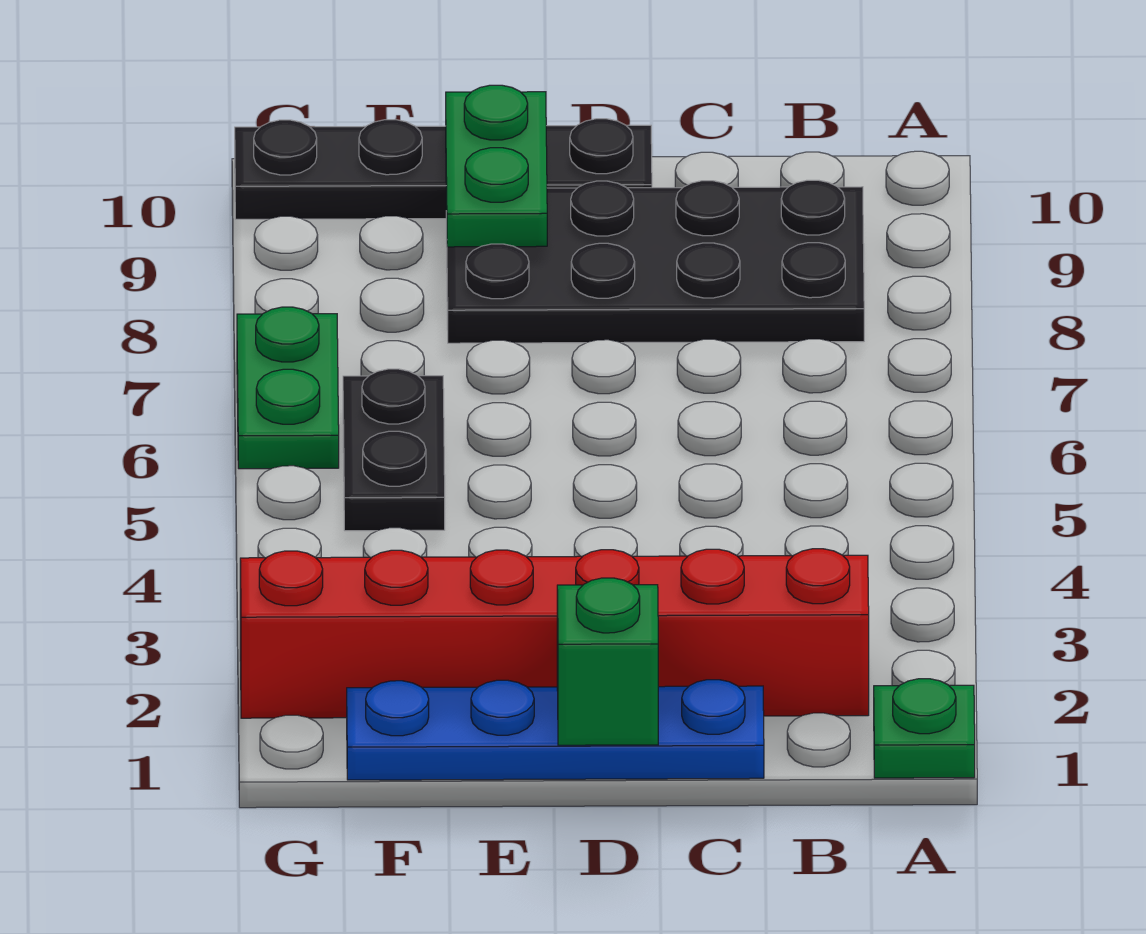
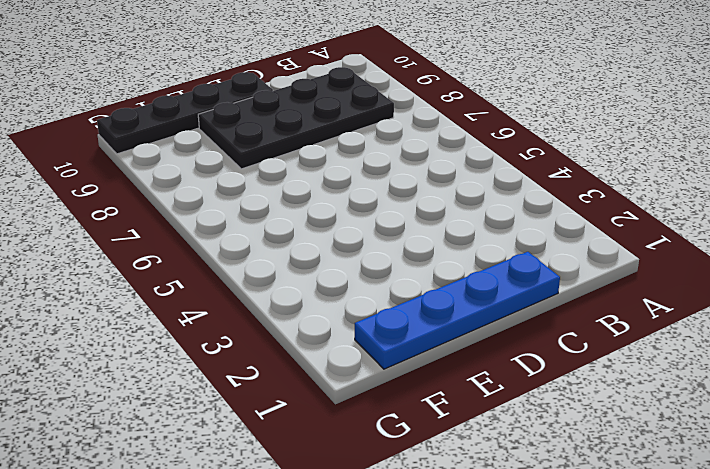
none -> green 1x1 plate [874,679,975,778]
none -> red 1x6 brick [240,549,869,718]

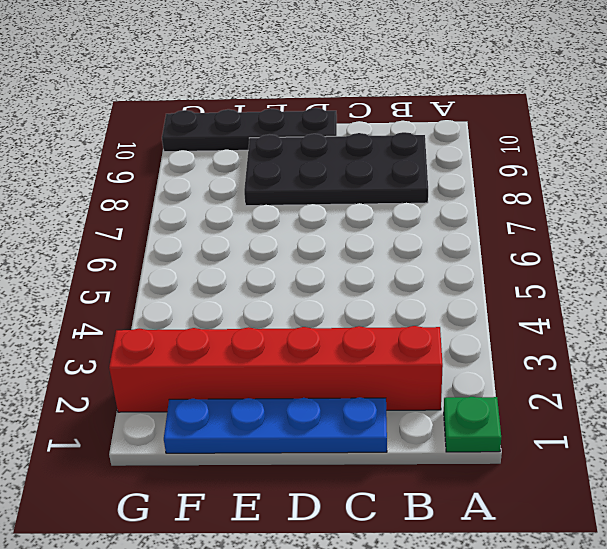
none -> black 1x2 plate [343,369,445,531]
none -> green 1x2 plate [237,307,339,469]

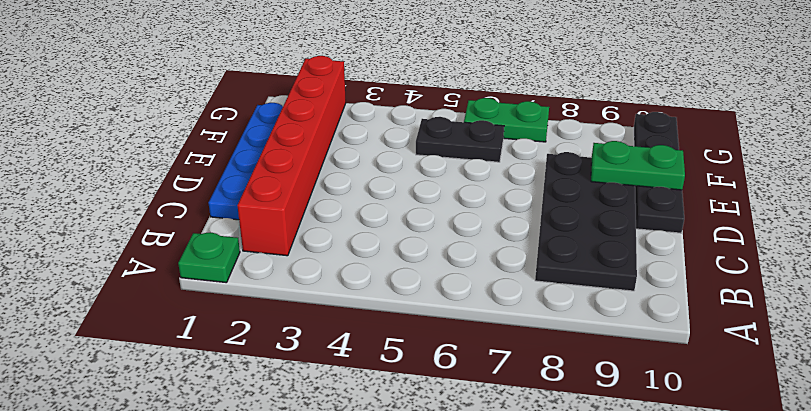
none -> green 1x1 brick [557,578,658,745]

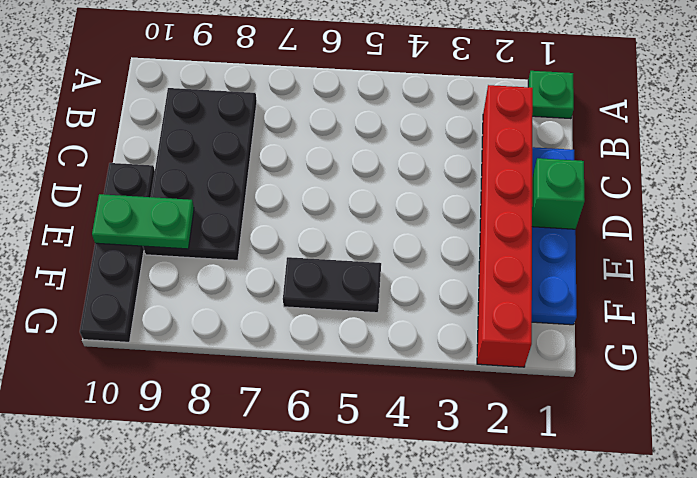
none -> green 1x2 plate [237,307,339,469]

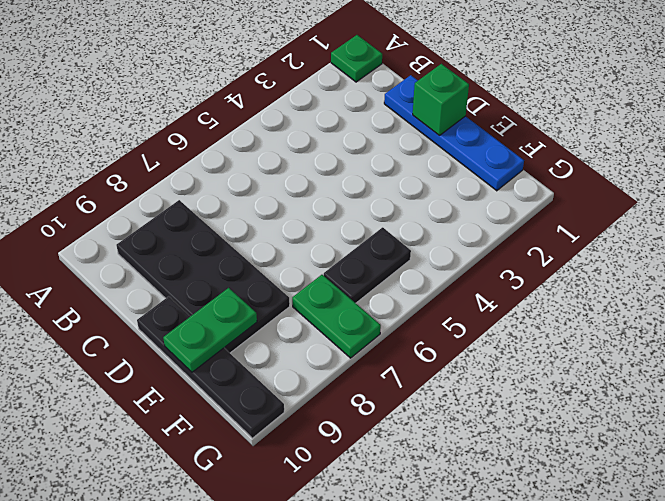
green 1x2 plate [292,275,381,358] -> green 1x2 plate turned to [237,307,339,469]
none -> red 1x6 brick [240,549,869,718]

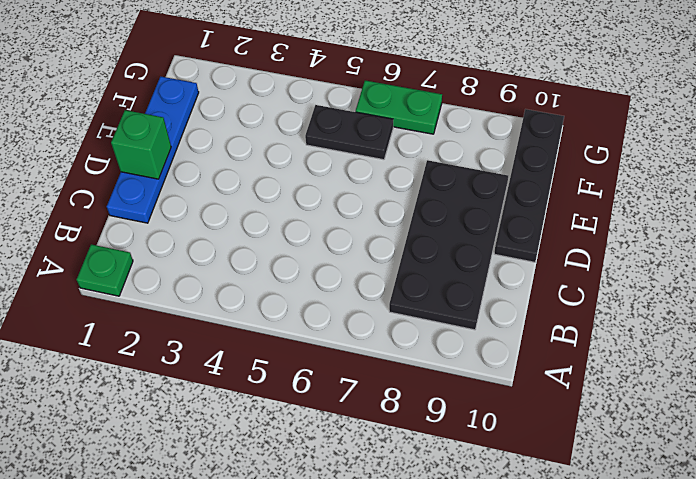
none -> red 1x6 brick [240,549,869,718]
none -> green 1x2 plate [446,85,547,247]

